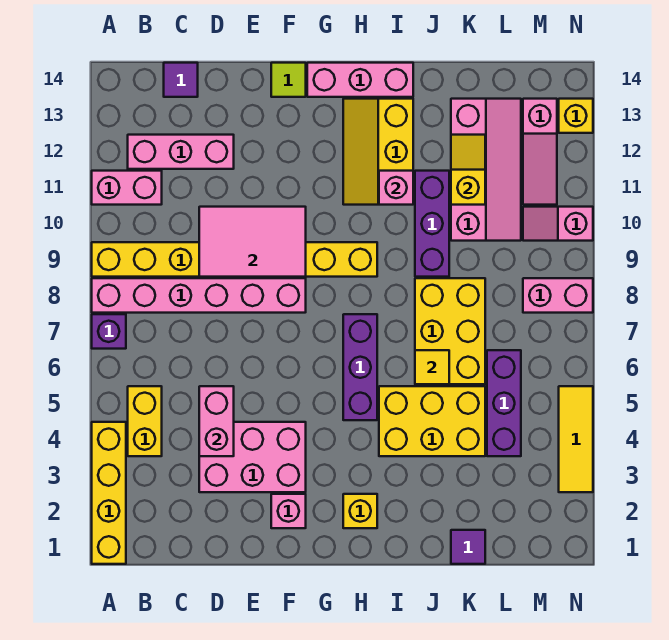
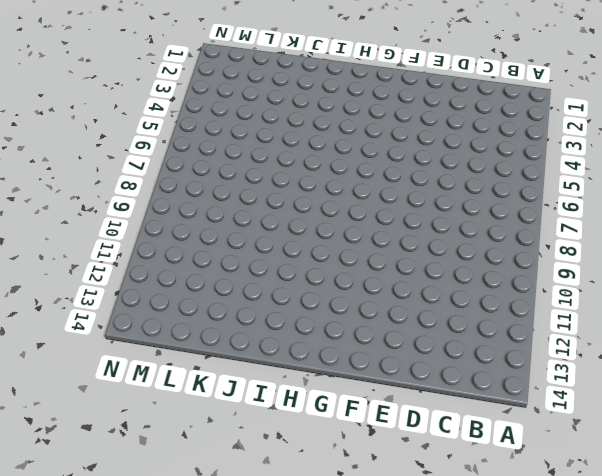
none -> yellow 1x4 brick [92,422,126,564]
none -> purple 1x1 brick [92,314,126,349]
none -> pink 1x6 brick [92,278,306,313]
none -> yellow 1x8 brick [92,242,377,277]

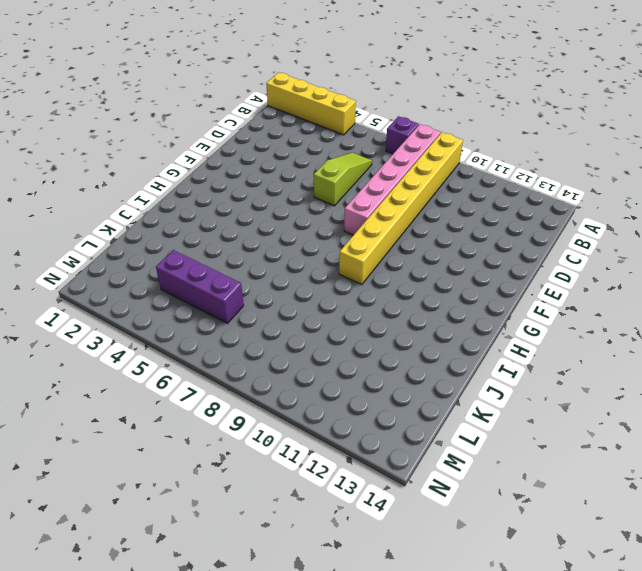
lime 1x3 slope [314,153,372,206] -> none
none -> pink 1x2 brick [92,171,162,205]
none -> yellow 1x2 brick [128,386,162,456]
none -> pink 1x3 brick [128,135,234,169]
none -> purple 1x1 tile [164,63,198,97]

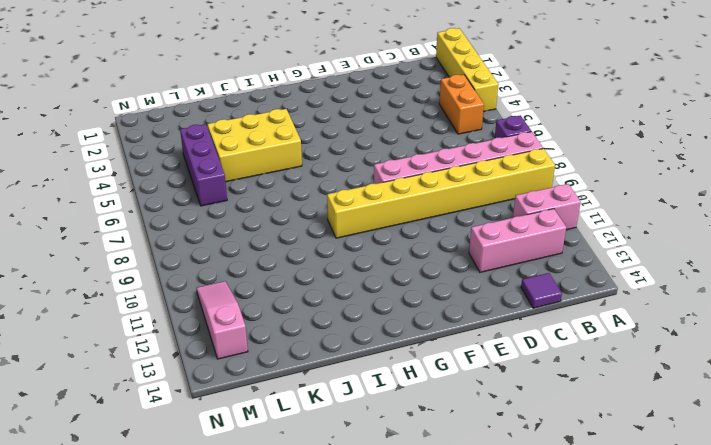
orange 1x2 brick [439,75,484,134] -> yellow 1x2 brick [128,386,162,456]
none -> pink 2x3 brick [199,422,306,492]
none -> pink 1x1 brick [271,494,306,528]
none -> lime 1x1 tile [271,63,306,97]
none -> pink 1x3 brick [307,63,413,97]

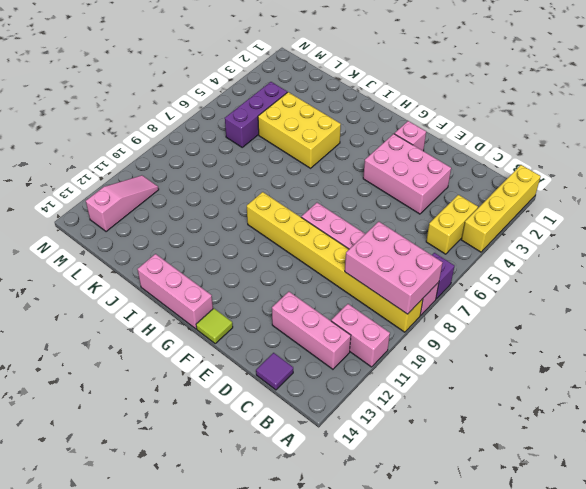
pink 2x3 brick [345,222,443,314] -> none
none -> yellow 1x1 brick [343,494,377,528]
none -> purple 1x3 brick [343,314,377,420]
none -> yellow 2x3 slope [343,99,413,205]
none -> yellow 2x3 brick [415,278,485,384]

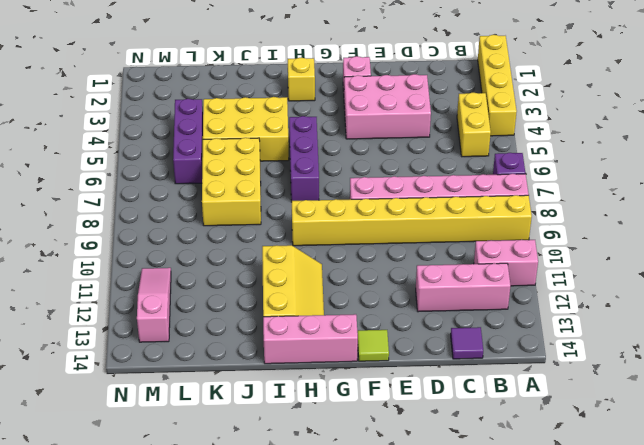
none -> purple 1x3 brick [415,171,449,277]
none -> purple 1x1 tile [451,530,485,564]
none -> pink 2x4 slope [451,99,521,241]
none -> pink 1x2 brick [523,278,593,313]

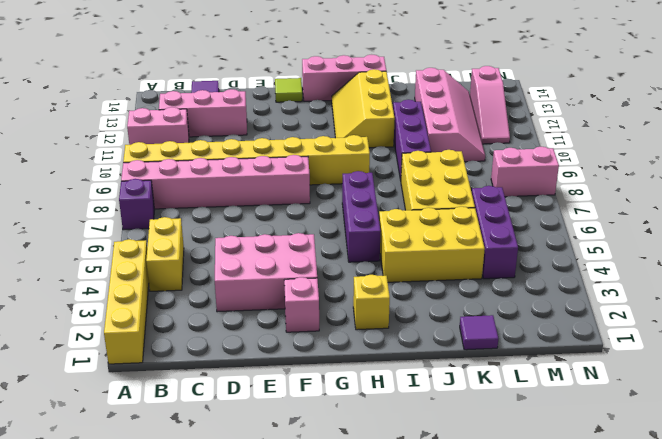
none -> pink 1x2 slope [523,207,593,241]
none -> yellow 1x3 tile [559,386,593,492]
none -> yellow 1x1 brick [559,99,593,133]
none -> pink 1x2 brick [199,386,234,456]

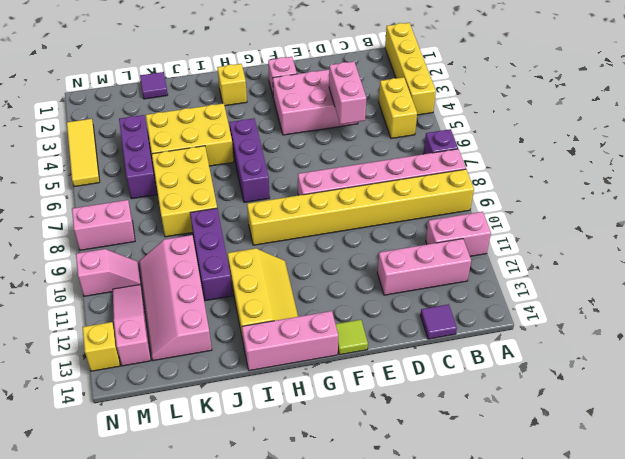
none -> pink 2x3 tile [199,207,306,277]
none -> pink 1x1 brick [379,171,413,205]
none -> yellow 1x1 tile [415,350,449,384]
none -> yellow 1x2 slope [451,135,485,205]

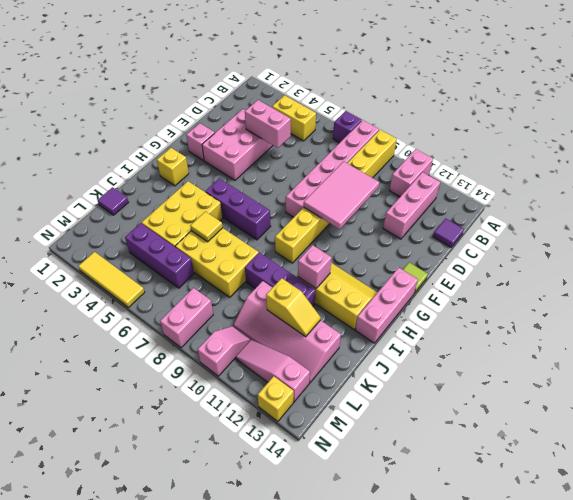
none -> yellow 1x4 brick [92,422,126,564]

